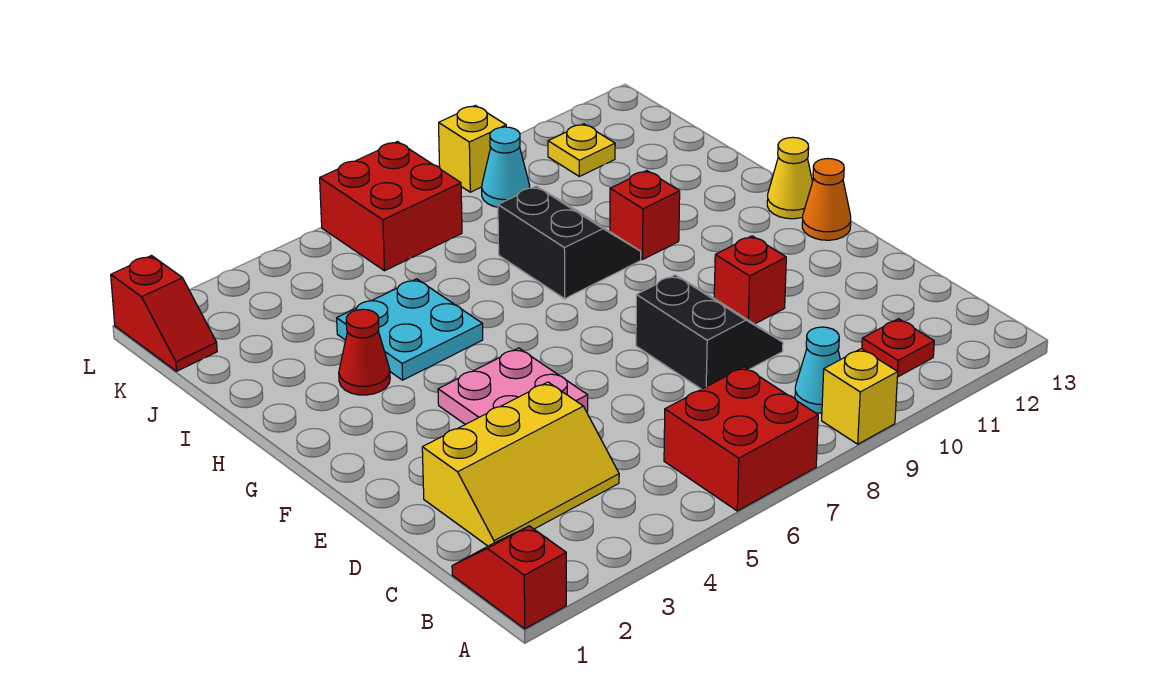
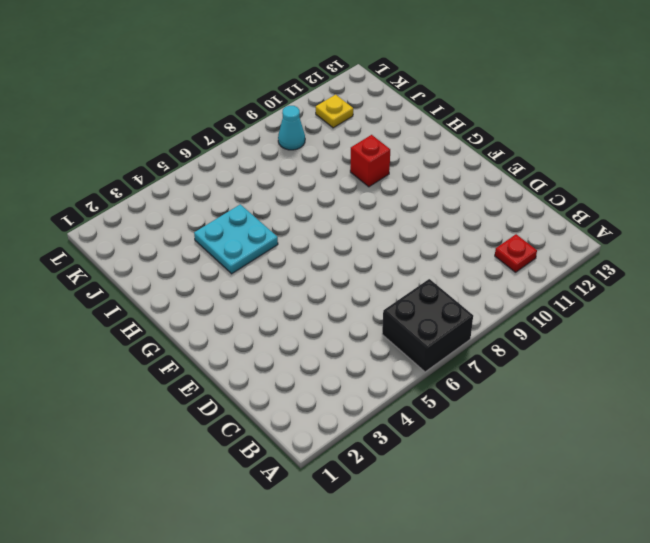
black 2x2 brick [382,279,473,372] -> red 2x2 brick [664,367,818,511]
none -> red 1x2 slope [452,526,566,629]
none -> yellow 1x1 brick [822,349,898,444]
none -> cyan 1x1 cone [795,327,840,413]

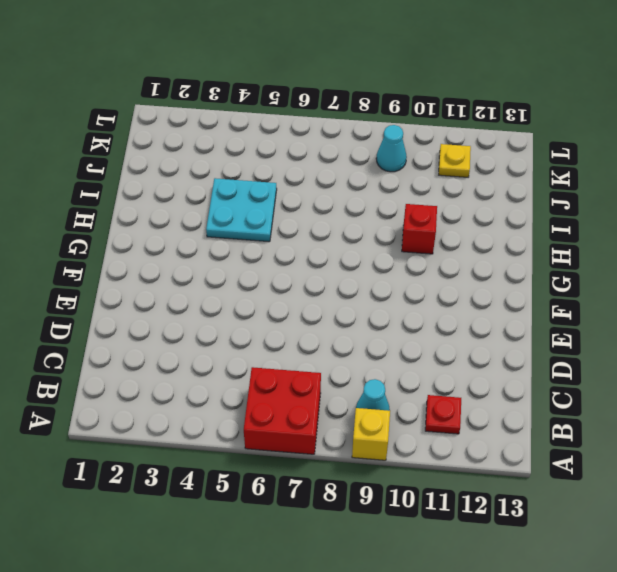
none -> red 1x2 slope [452,526,566,629]
none -> yellow 2x3 slope [422,382,619,546]
none -> black 2x2 slope [636,275,783,389]

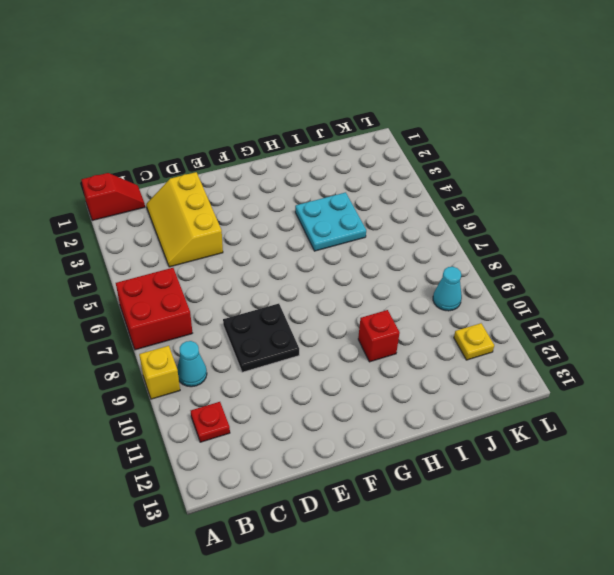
black 2x2 plate [223,304,299,372] -> black 2x2 slope [636,275,783,389]
none -> pink 2x2 plate [438,348,588,425]
none -> red 1x1 brick [714,236,786,324]
none -> orange 1x1 cone [802,159,851,240]

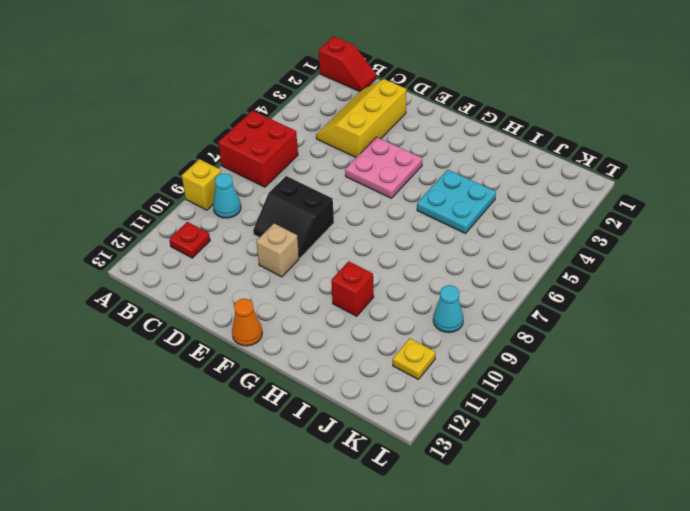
tan 1x1 brick [256,224,299,277] -> red 1x1 brick [714,236,786,324]
none -> yellow 1x1 cone [767,137,813,219]
none -> red 1x1 cone [339,309,390,395]
none -> black 2x2 slope [498,186,641,299]

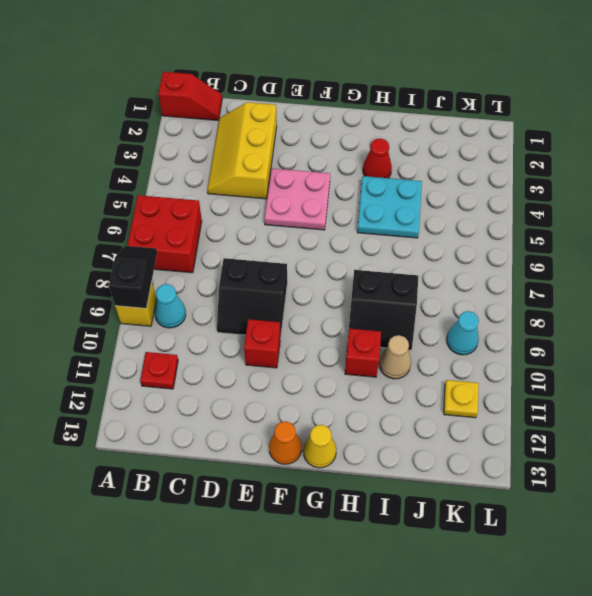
black 1x2 slope [109,246,157,308] -> none
tan 1x1 cone [379,335,411,379] -> none
none -> red 1x2 slope [111,256,217,371]
none -> red 2x2 brick [320,142,462,271]
none -> yellow 1x1 brick [439,105,506,192]

